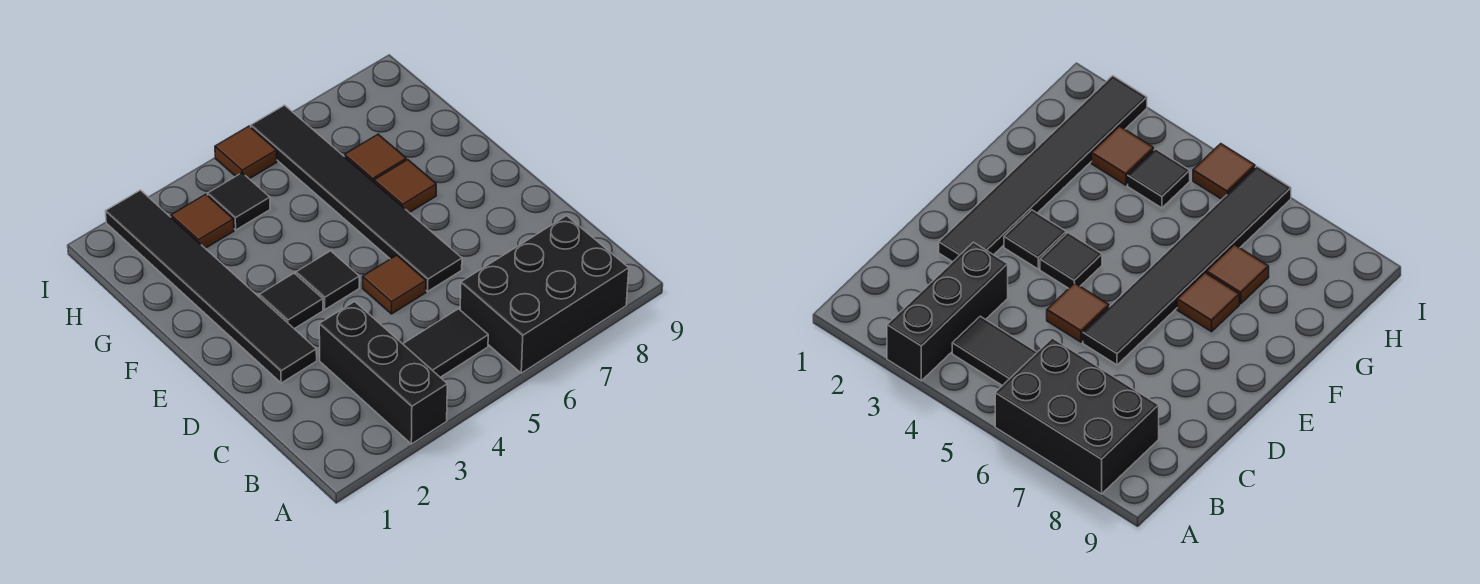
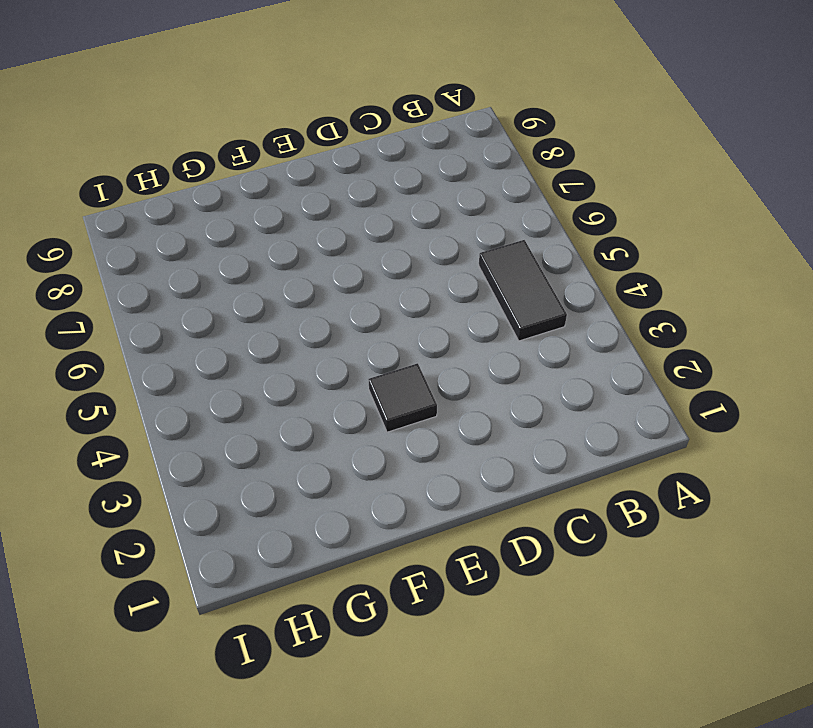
none -> black 1x3 brick [319,302,447,444]
none -> black 2x3 brick [460,216,629,373]
none -> black 1x6 tile [105,190,317,383]

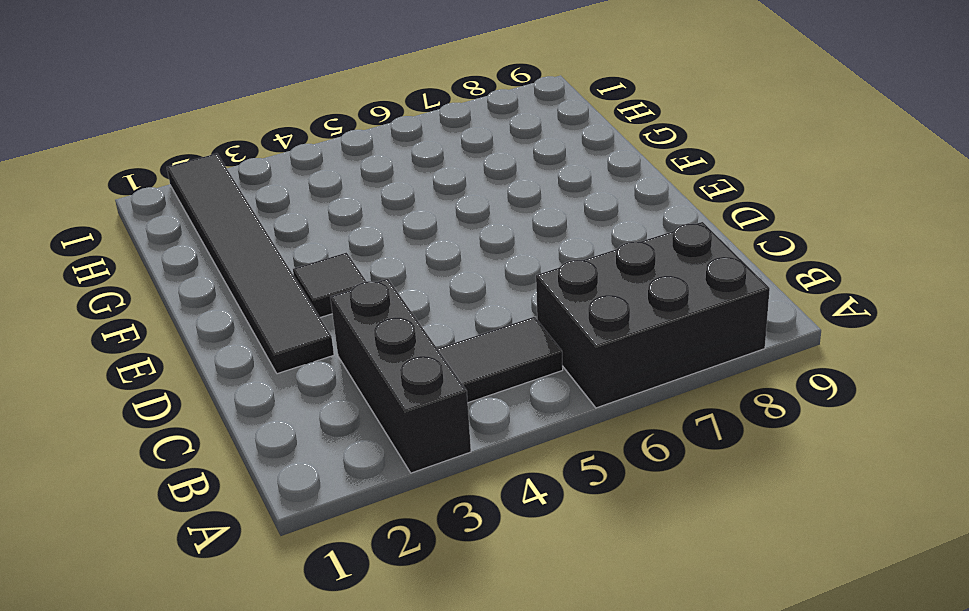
none -> brown 1x1 tile [363,255,426,314]
none -> black 1x6 tile [251,105,462,291]
none -> black 1x1 tile [296,251,359,310]

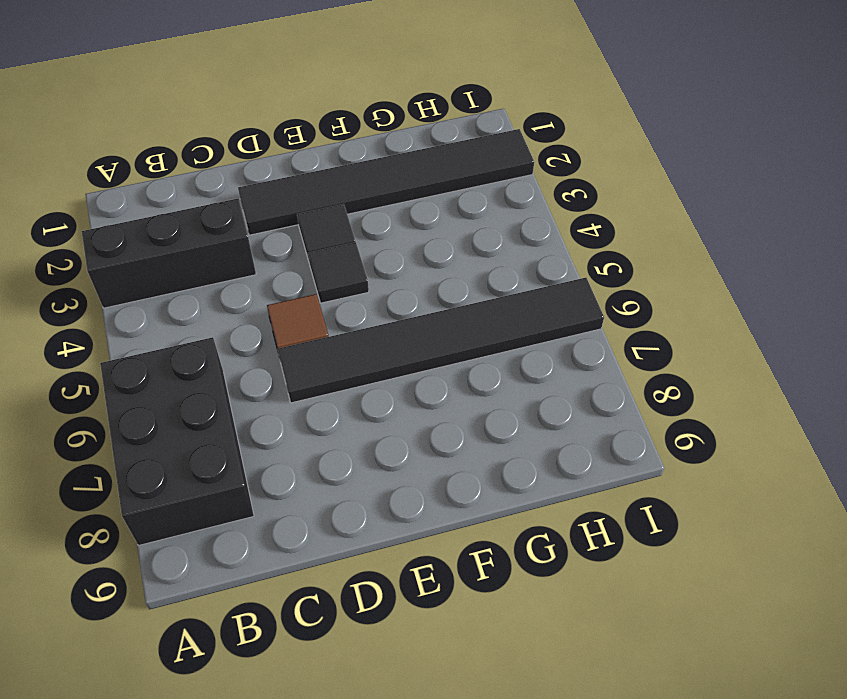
none -> black 1x2 tile [403,309,488,377]
none -> brown 1x1 tile [374,160,436,213]
none -> brown 1x1 tile [345,134,406,182]

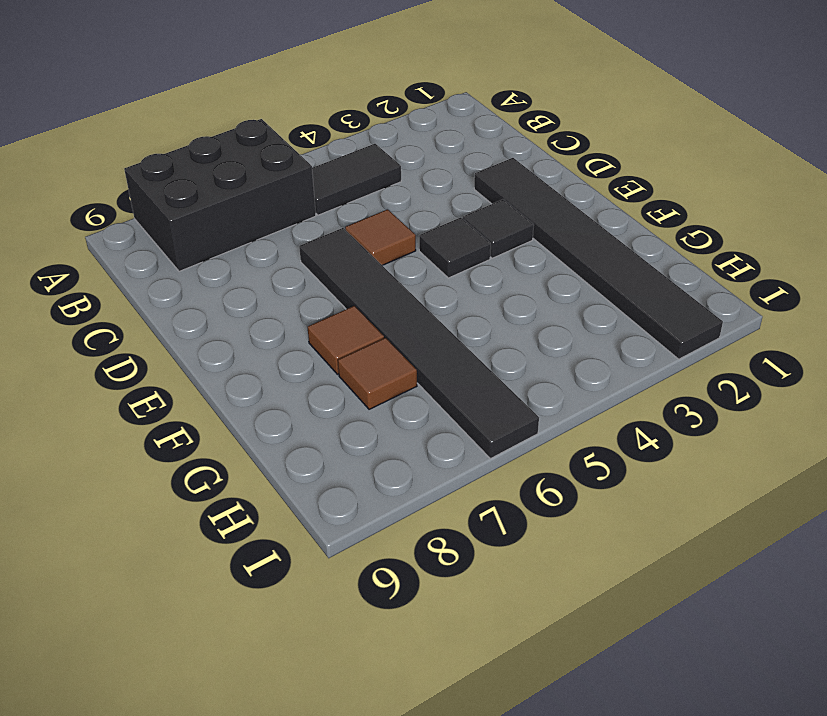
none -> black 1x3 brick [319,302,447,444]
none -> brown 1x1 tile [171,194,234,248]
none -> black 1x1 tile [208,173,270,230]

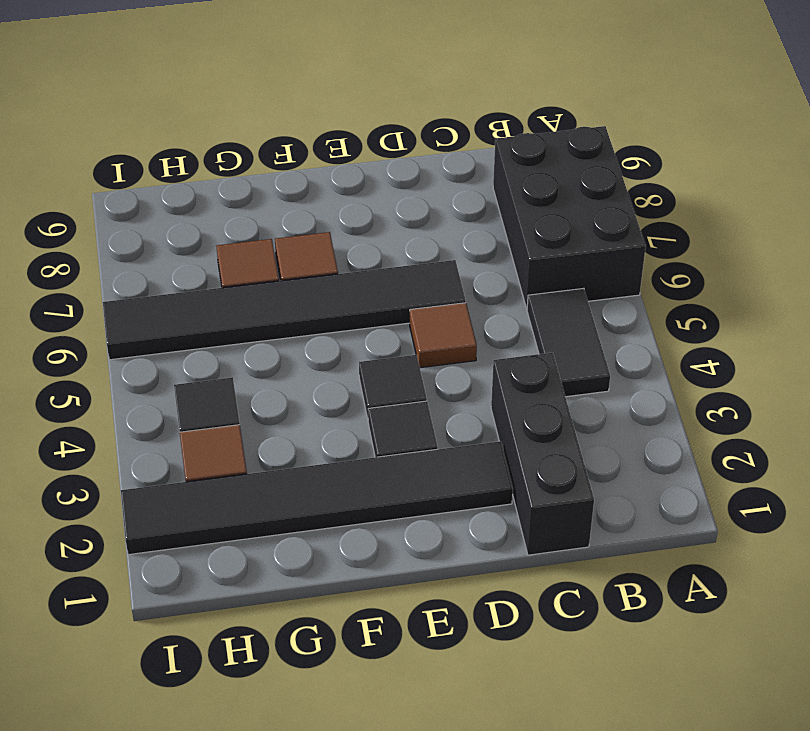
black 1x3 brick [491,353,594,555] -> black 1x3 brick turned to [319,302,447,444]
none -> brown 1x1 tile [215,126,277,179]

